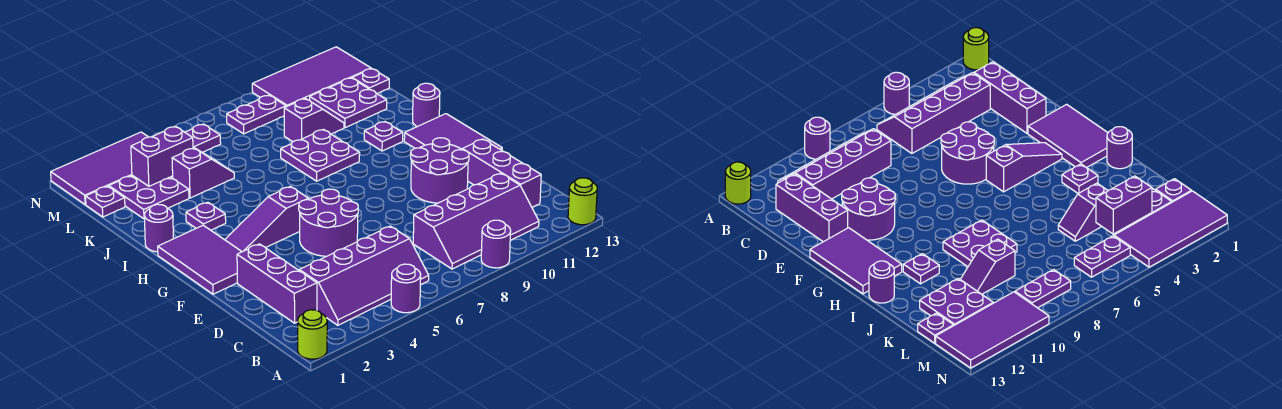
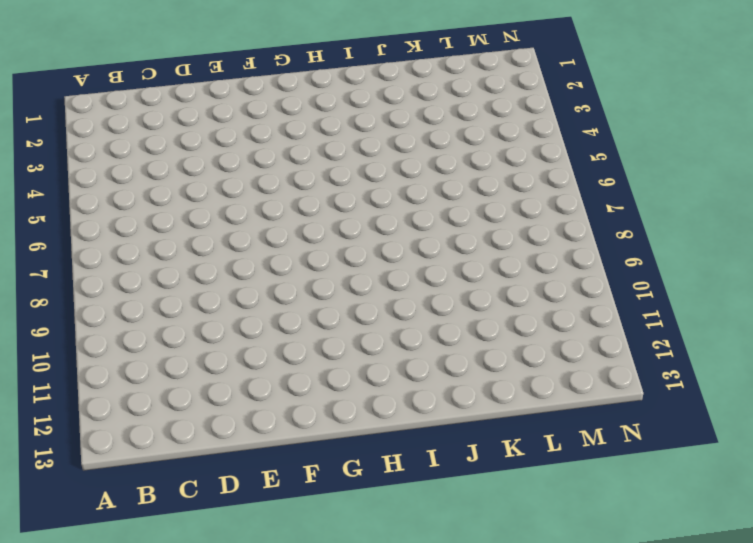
none -> lime 1x1 round brick [298,310,327,359]
none -> purple 1x1 round brick [391,264,421,313]
none -> purple 1x1 round brick [481,220,511,268]

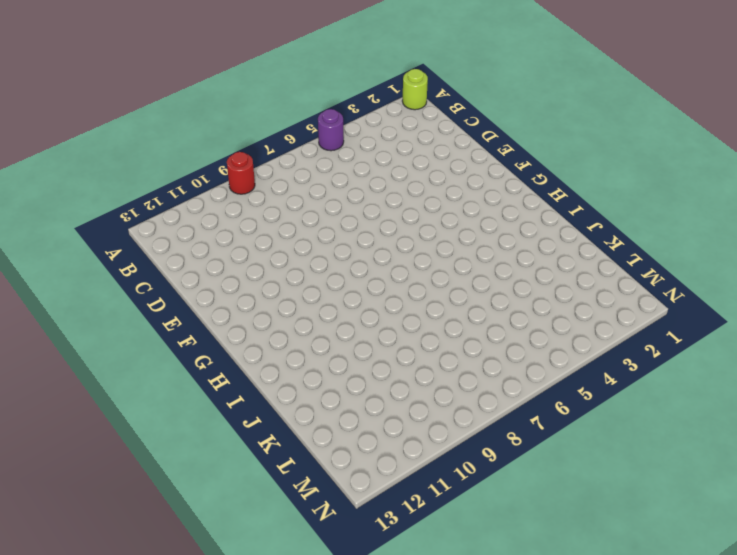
red 1x1 round brick [227,152,255,194] -> purple 1x1 round brick [481,220,511,268]
none -> lime 1x1 round brick [568,178,597,225]
none -> purple 2x4 slope [299,226,429,325]
none -> purple 2x4 slope [413,173,539,269]

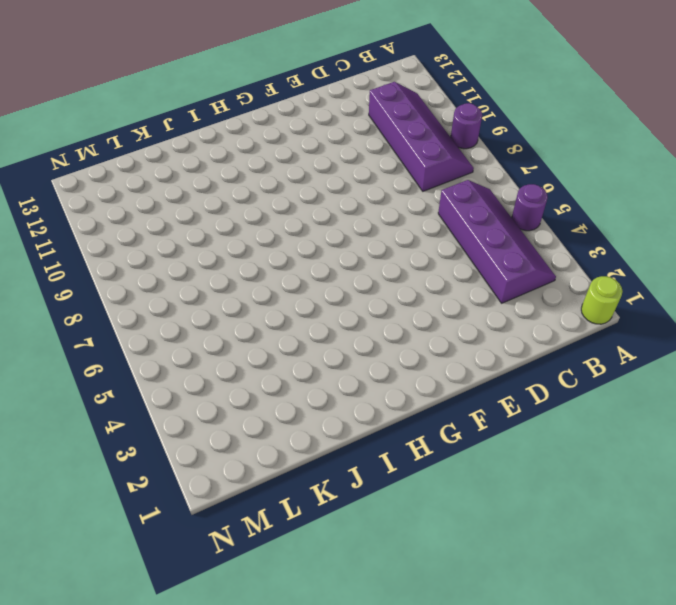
none -> lime 1x1 round brick [568,178,597,225]
none -> purple 1x3 brick [237,244,317,323]
none -> purple 1x3 brick [462,139,541,207]

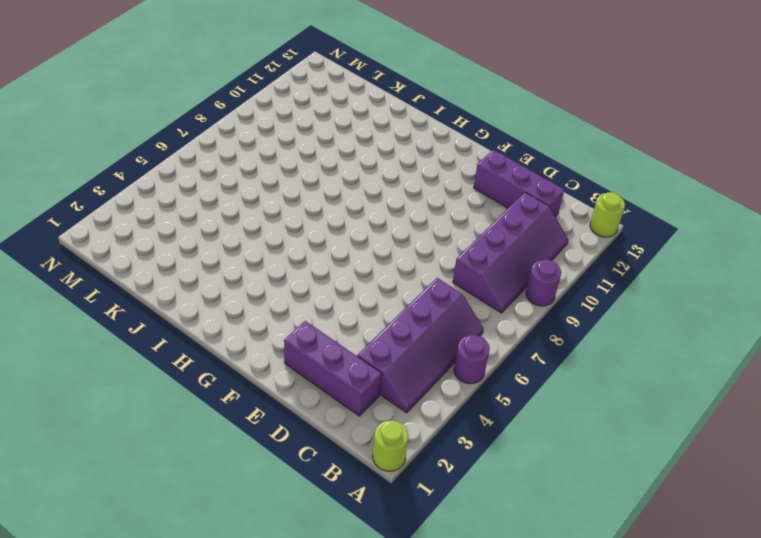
none -> purple 2x2 round brick [299,189,358,256]
none -> purple 2x2 round brick [411,138,469,203]
none -> purple 2x3 tile [158,225,242,294]

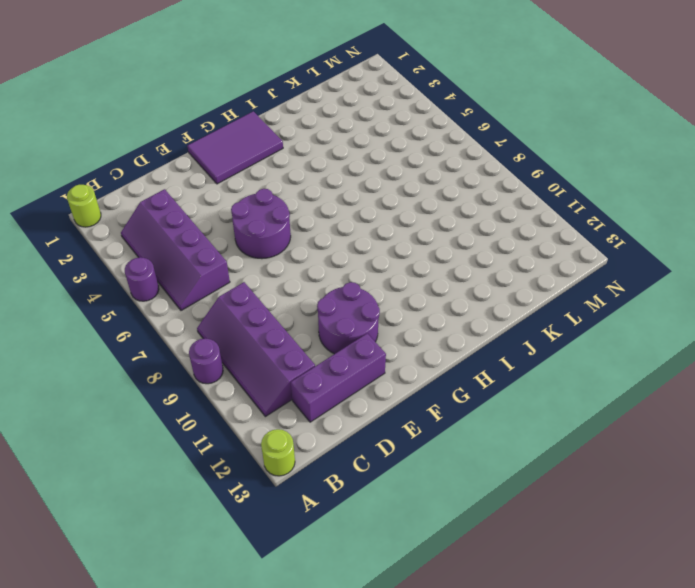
none -> purple 1x3 brick [237,244,317,323]
none -> purple 2x3 tile [404,114,502,150]
none -> purple 1x3 slope [225,186,308,252]

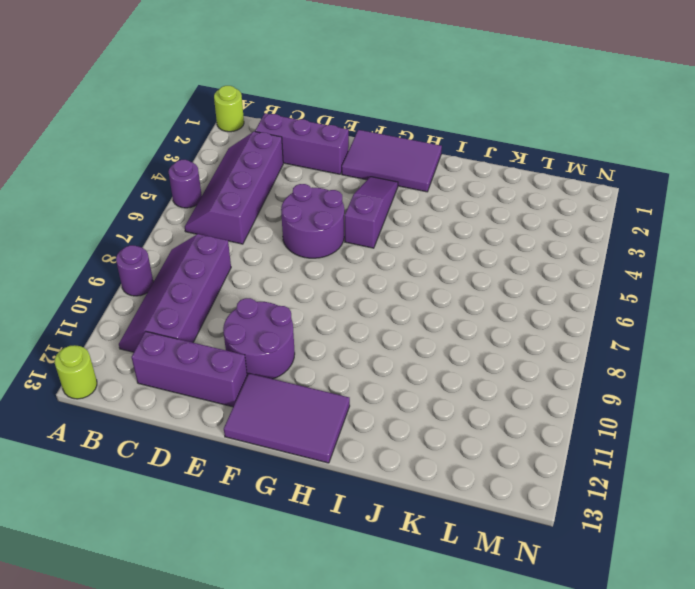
none -> purple 1x1 round brick [144,204,173,252]
none -> purple 1x1 plate [186,202,226,230]
none -> purple 2x2 plate [281,129,360,181]

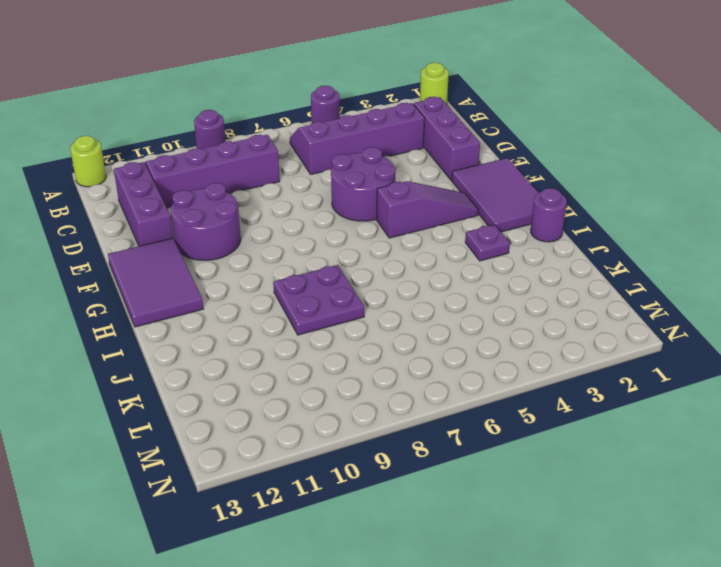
none -> purple 1x1 plate [364,122,403,151]
none -> purple 1x1 round brick [413,83,440,127]
none -> purple 2x2 plate [109,175,189,219]

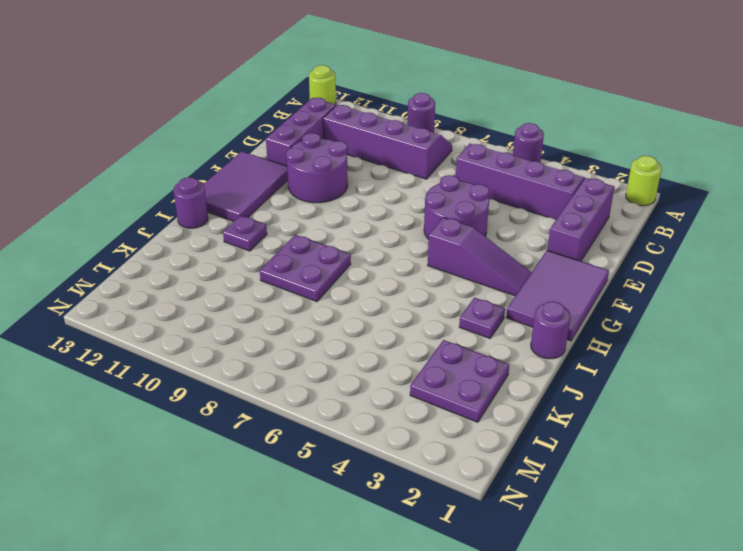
none -> purple 1x2 slope [172,148,234,198]
none -> purple 1x2 slope [284,99,344,142]
none -> purple 2x2 plate [310,78,387,128]

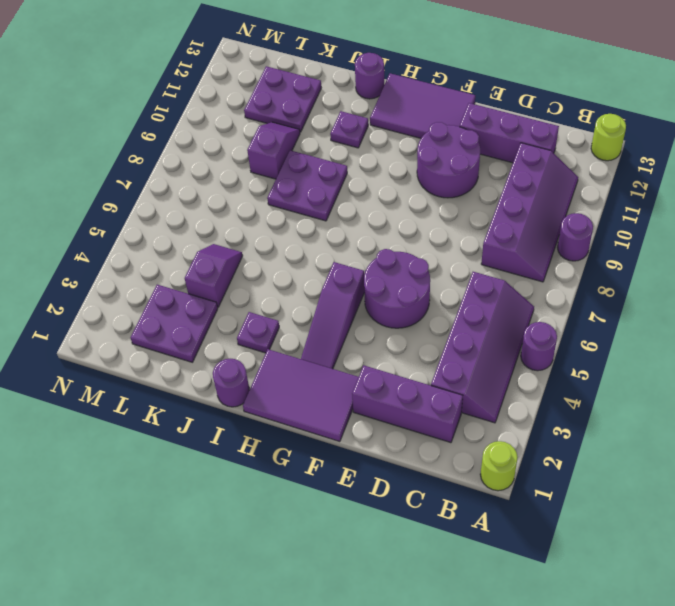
none -> purple 1x1 plate [86,186,125,217]
none -> purple 1x1 plate [352,69,389,94]
none -> purple 2x4 tile [51,132,148,205]

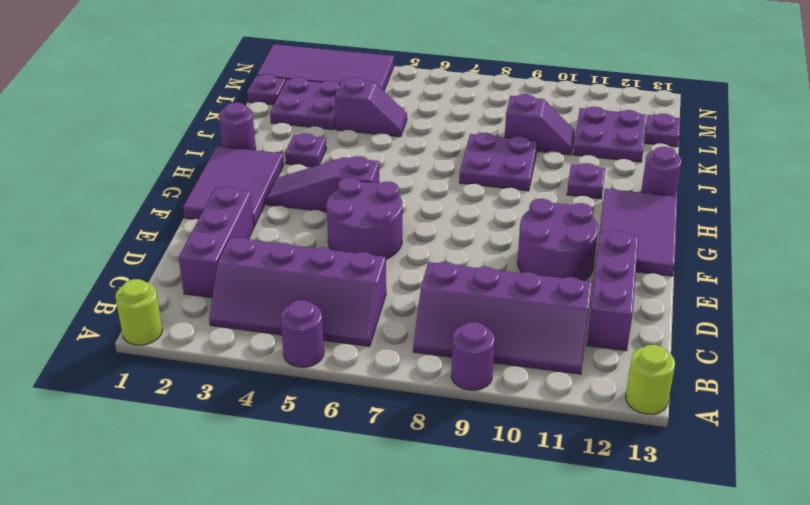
none -> purple 1x2 plate [185,124,221,152]
none -> purple 1x2 plate [227,95,286,134]
none -> purple 2x4 tile [252,47,371,107]

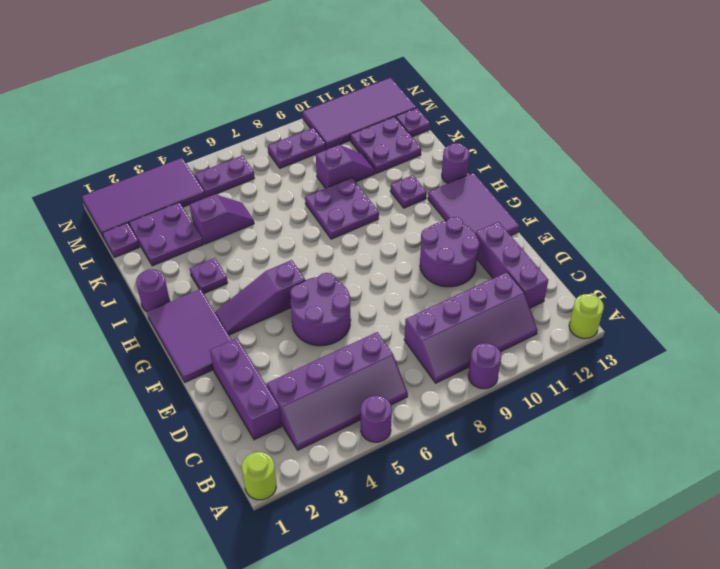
none -> purple 1x2 brick [131,126,193,186]

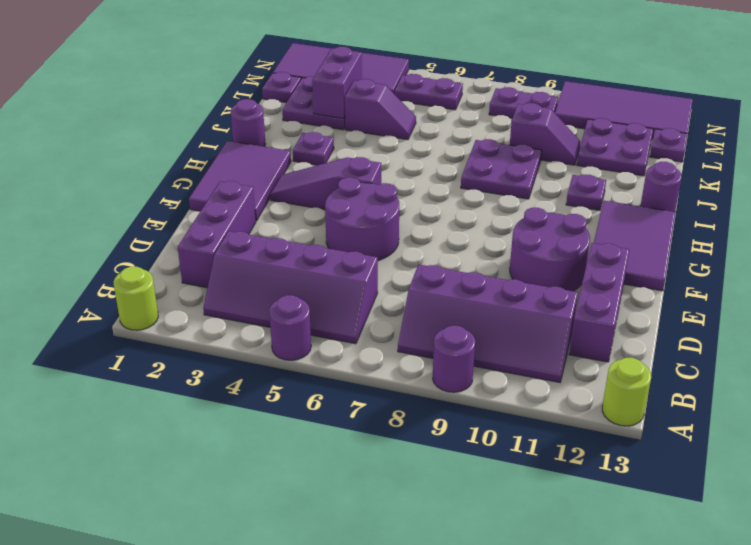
purple 1x2 brick [312,47,362,119] -> purple 1x2 brick turned to [131,126,193,186]

